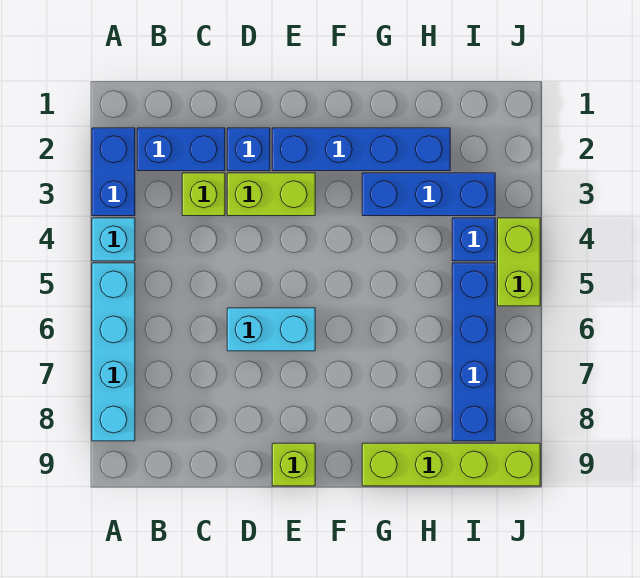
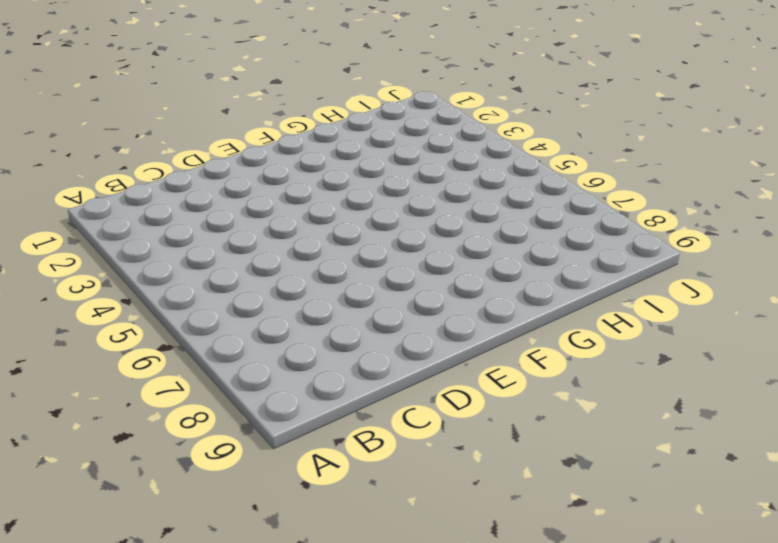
none -> blue 1x2 brick [92,128,135,216]
none -> cyan 1x1 brick [92,218,135,261]
none -> cyan 1x4 brick [92,263,135,441]

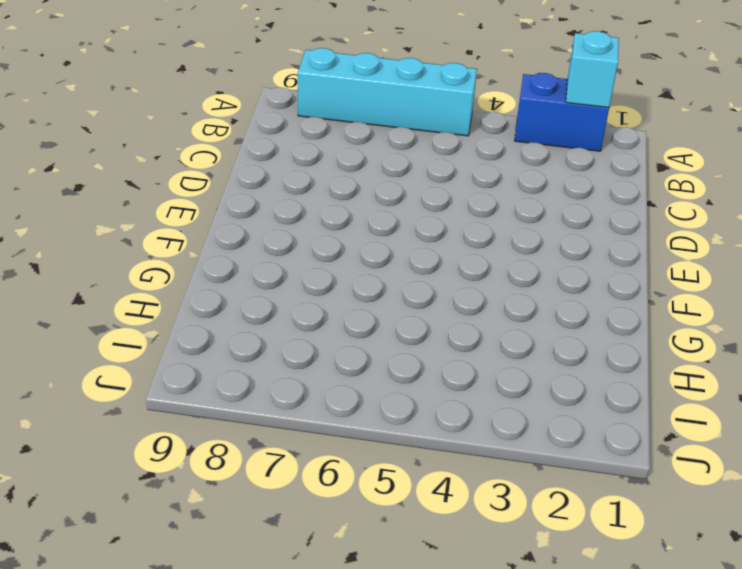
cyan 1x1 brick [566,31,619,108] -> cyan 1x1 brick moved to [92,218,135,261]
none -> blue 1x2 brick [137,128,225,171]
none -> lime 1x1 brick [182,173,225,216]
none -> blue 1x1 brick [227,128,270,171]

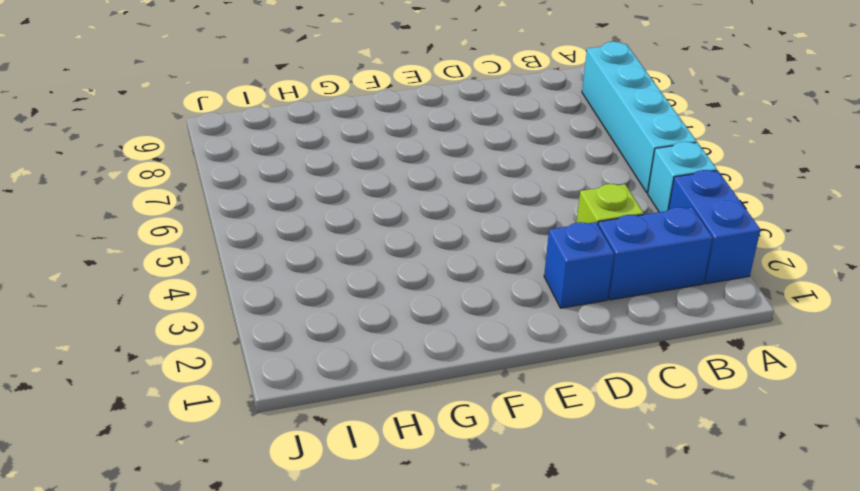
none -> lime 1x2 brick [227,173,315,216]
none -> cyan 1x2 brick [227,308,315,351]
none -> blue 1x4 brick [272,128,450,171]

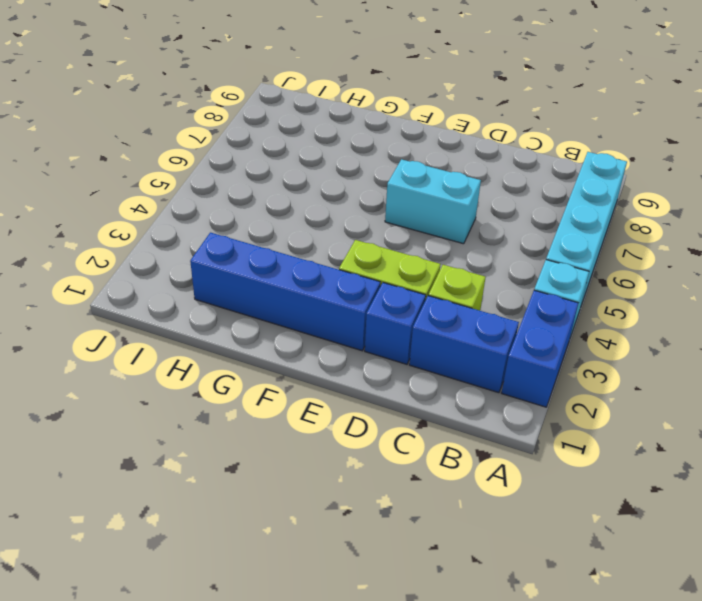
none -> lime 1x1 brick [272,443,315,486]
none -> blue 1x3 brick [362,173,495,216]
none -> lime 1x4 brick [362,443,540,486]

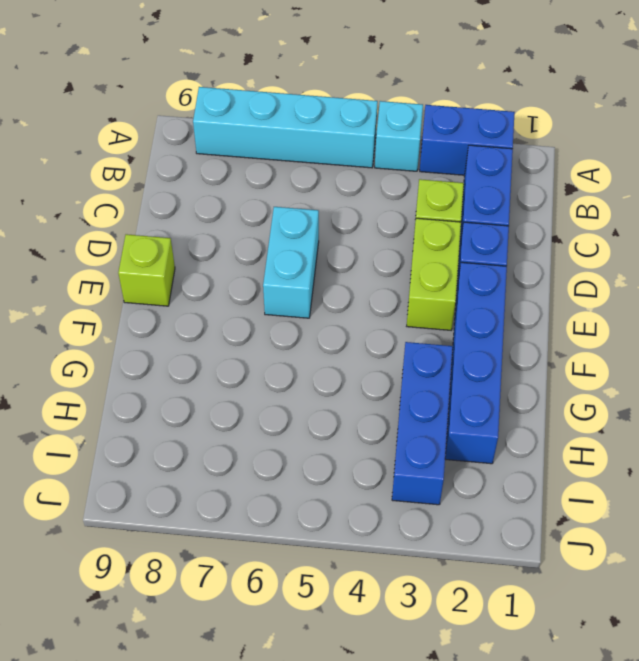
none -> lime 1x4 brick [362,443,540,486]
none -> blue 1x1 brick [452,218,495,261]
none -> blue 1x4 brick [452,263,495,441]

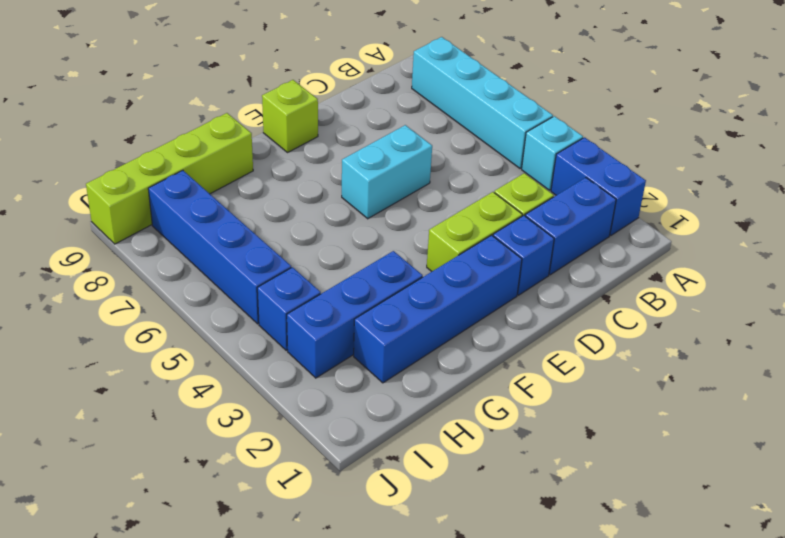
none -> lime 1x2 brick [498,218,540,306]

